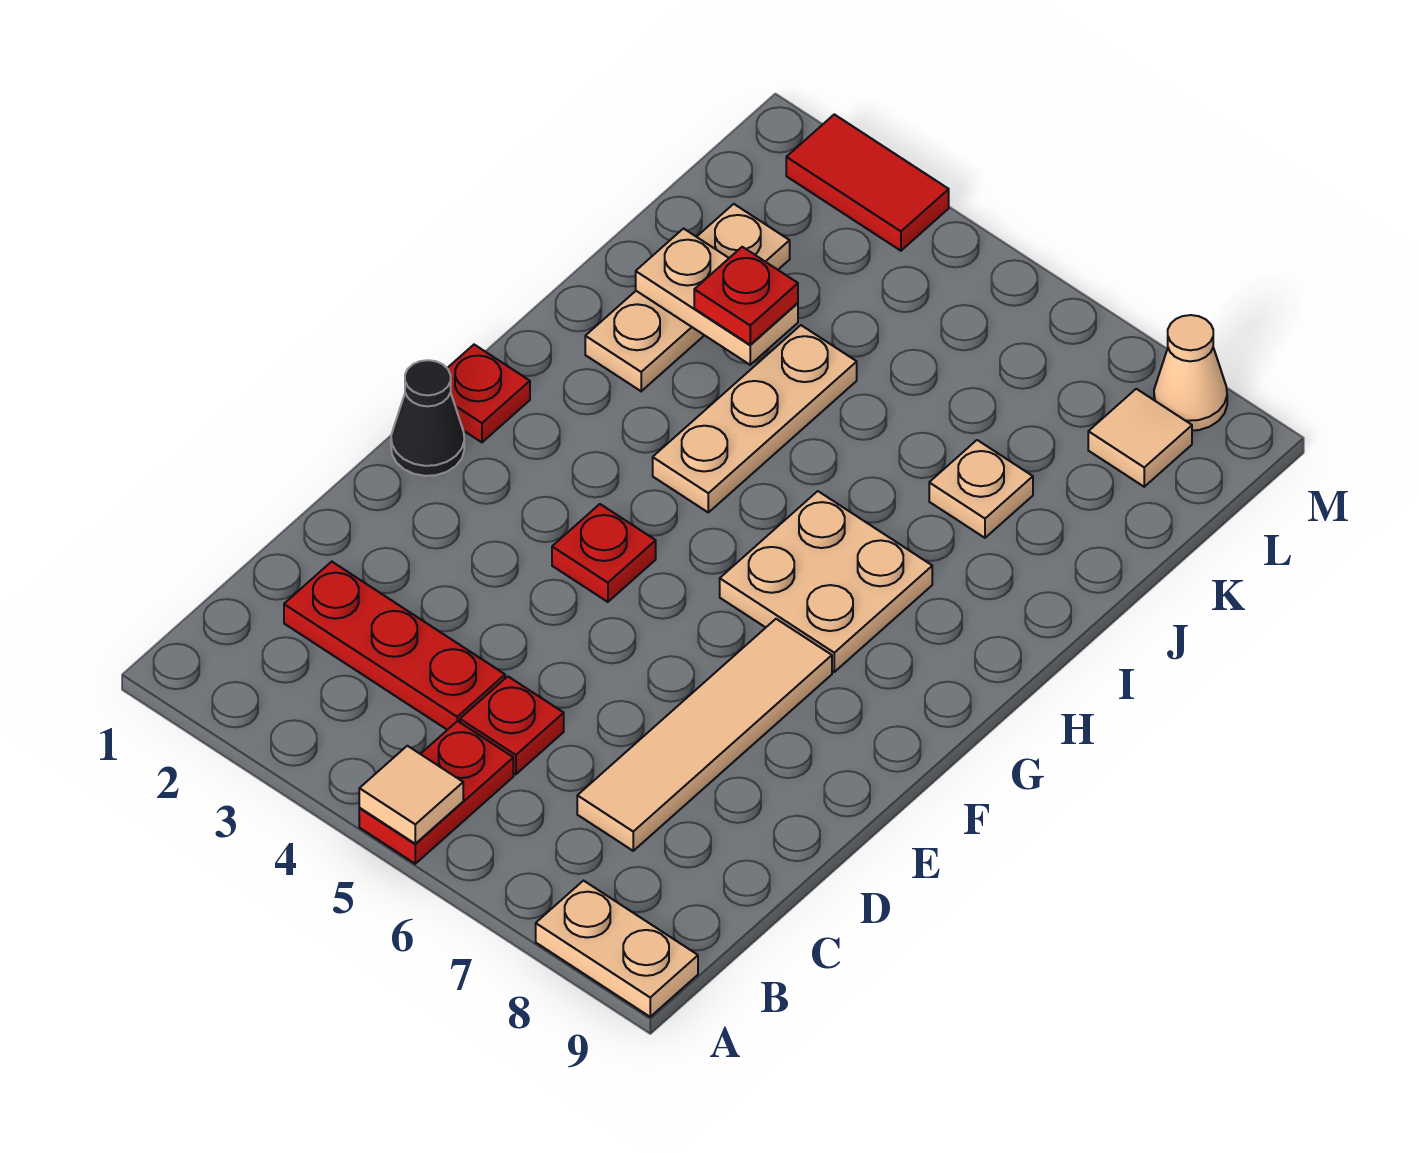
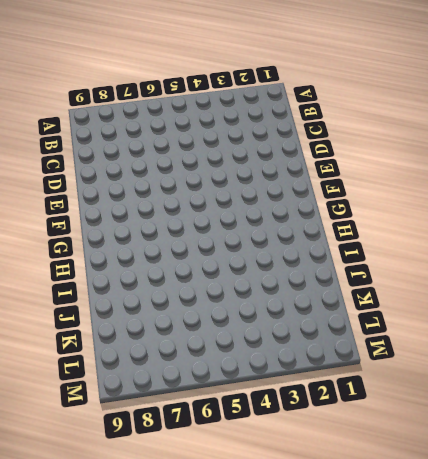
none -> red 1x2 plate [359,721,513,864]
none -> tan 1x2 plate [536,881,698,1017]
none -> red 1x3 plate [284,562,505,730]

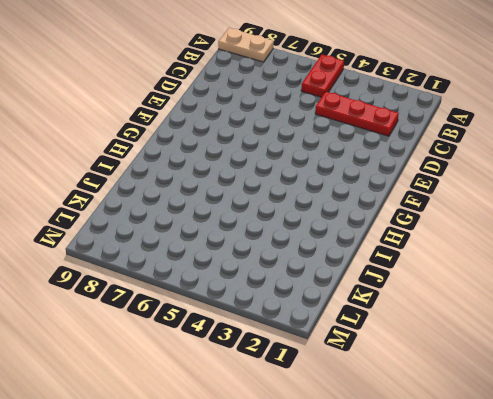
none -> red 1x1 plate [460,676,564,774]
none -> tan 1x4 tile [577,619,832,851]
none -> black 1x1 cone [391,360,464,476]

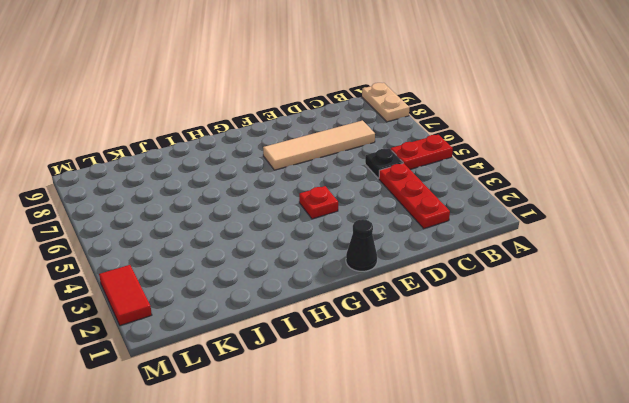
black 1x1 plate [365,148,403,179] -> red 1x1 plate [460,676,564,774]
none -> red 1x1 plate [447,345,530,442]
none -> tan 2x2 plate [720,491,932,672]
none -> tan 1x3 plate [653,325,857,512]

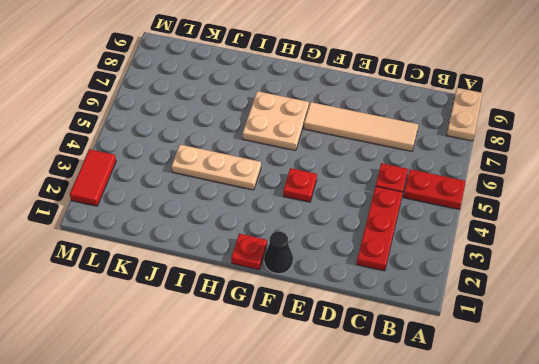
none -> tan 1x3 plate [585,204,790,391]
none -> tan 1x1 plate [929,440,1033,538]
none -> tan 1x1 tile [1088,389,1192,487]

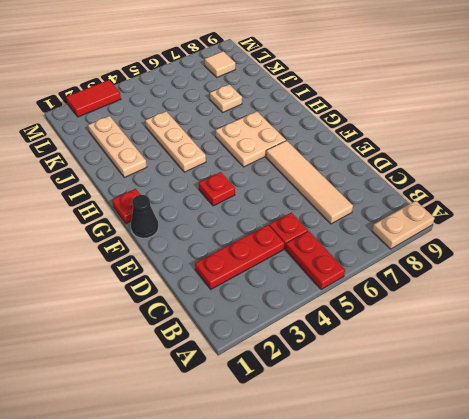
none -> tan 1x1 cone [1154,315,1227,430]
none -> tan 1x1 tile [359,746,463,844]
none -> tan 1x2 plate [636,229,798,365]

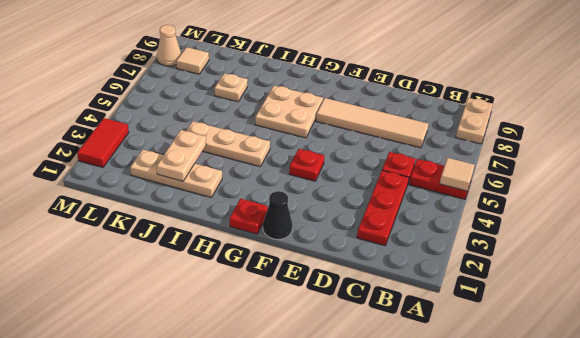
none -> red 1x1 plate [694,247,798,345]

